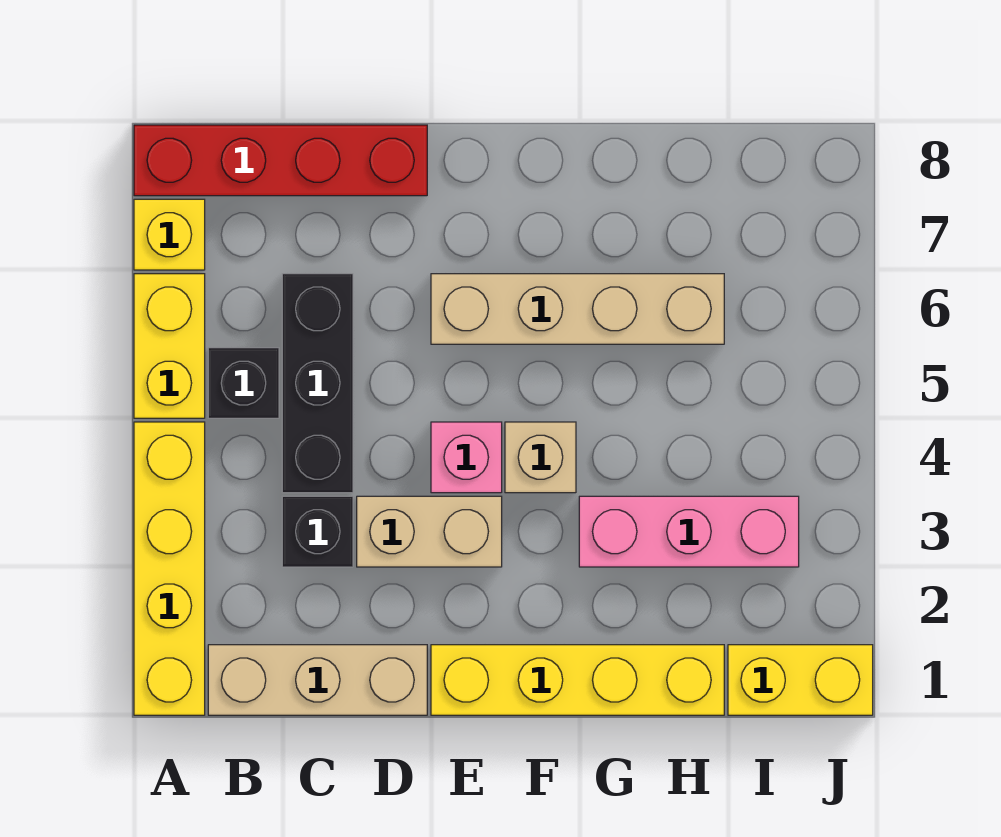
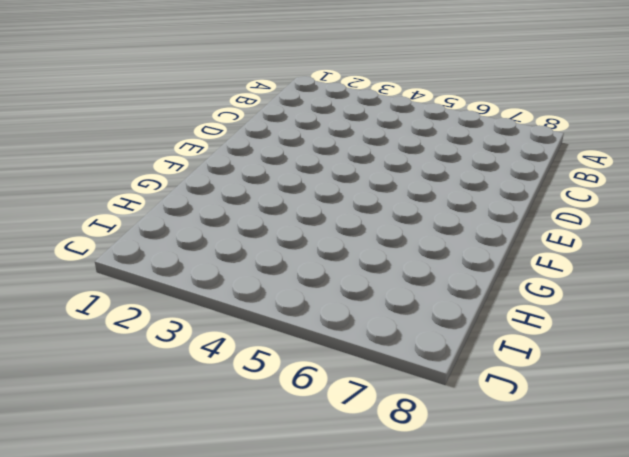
none -> yellow 1x4 brick [134,422,205,715]
none -> yellow 1x2 brick [134,274,205,418]
none -> yellow 1x1 brick [134,199,205,270]

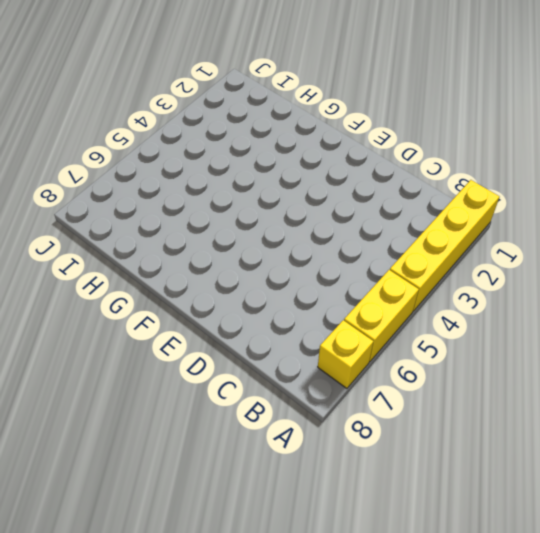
none -> red 1x4 brick [134,125,427,196]
none -> tan 1x3 brick [208,645,427,715]
none -> black 1x1 brick [208,348,279,418]

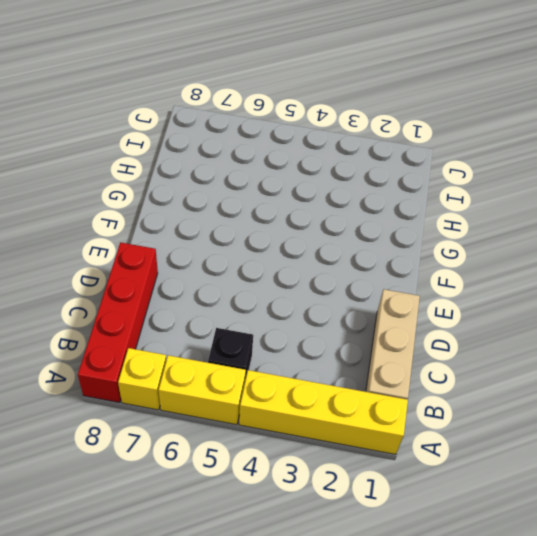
none -> black 1x1 brick [282,496,353,567]
none -> black 1x3 brick [282,274,353,493]
none -> tan 1x2 brick [357,496,502,567]

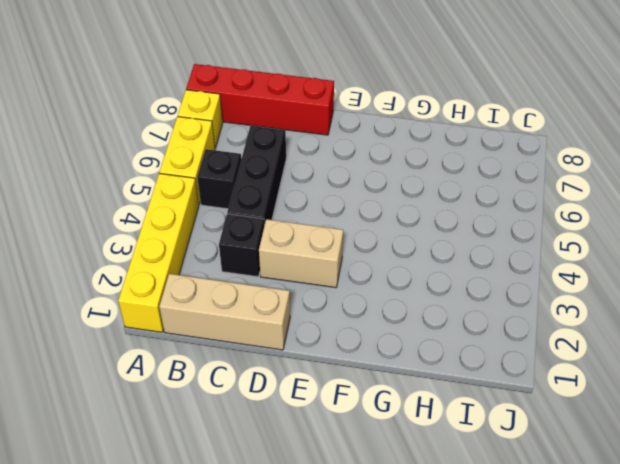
none -> yellow 1x4 brick [431,645,724,715]
none -> pink 1x1 brick [431,422,502,493]
none -> tan 1x4 brick [431,274,724,344]

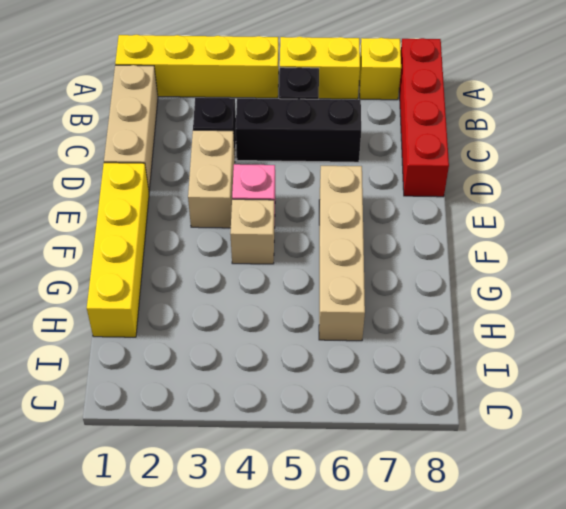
none -> pink 1x3 brick [579,496,799,567]
none -> yellow 1x2 brick [728,645,873,715]

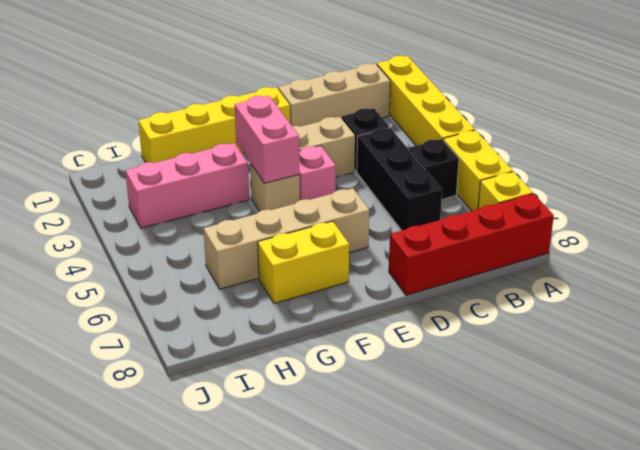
pink 1x2 brick [235,96,300,183] -> none
yellow 1x2 brick [258,221,349,303] -> yellow 1x2 brick moved to [728,645,873,715]

